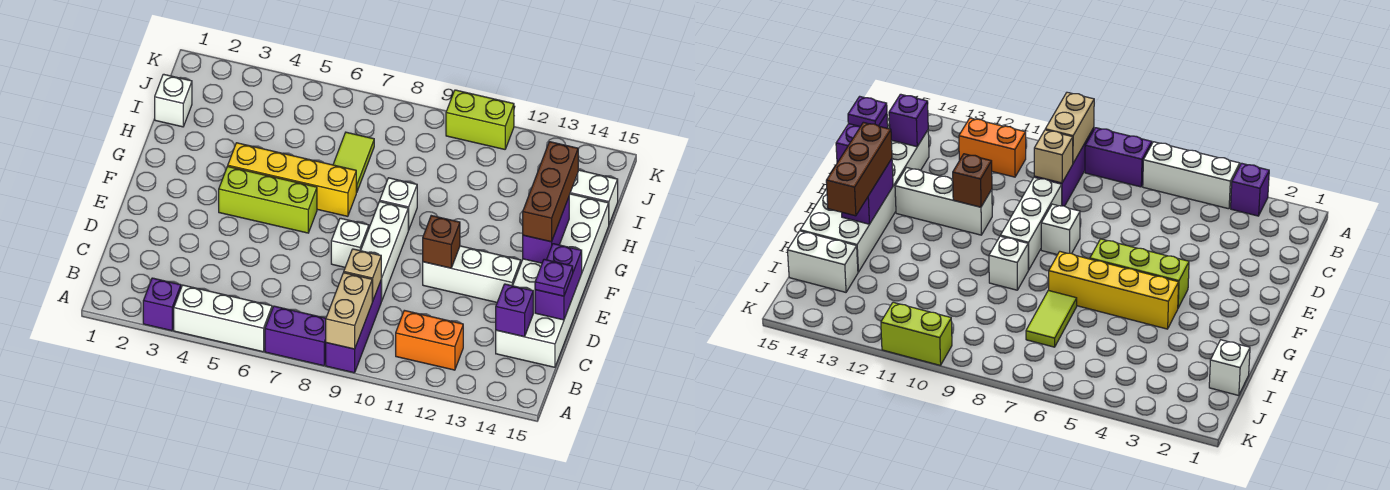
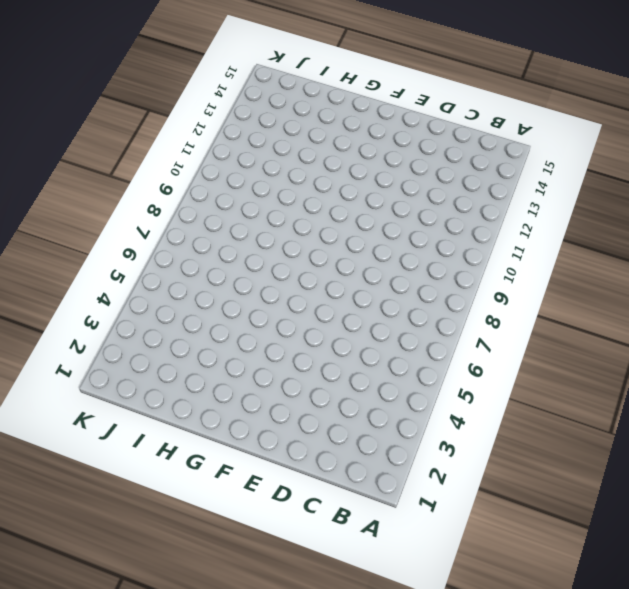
none -> purple 1x1 brick [143,278,181,331]
none -> white 1x3 brick [174,285,272,352]
none -> purple 1x2 brick [265,306,326,366]

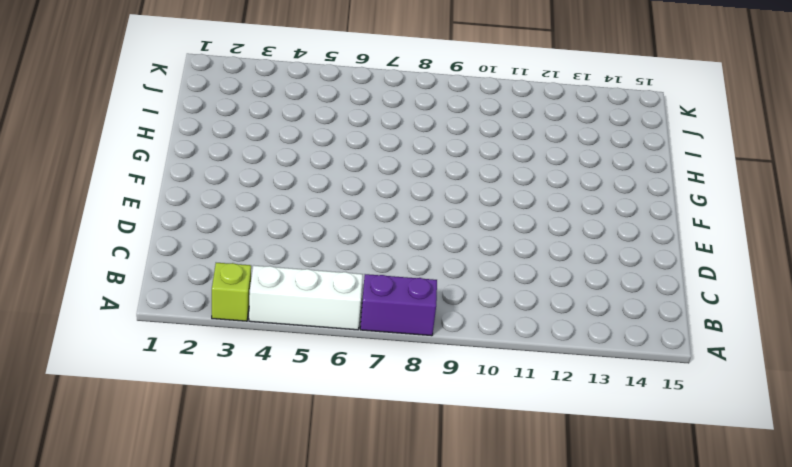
lime 1x1 brick [212,263,251,321] -> purple 1x1 brick [143,278,181,331]
none -> purple 1x3 brick [326,281,381,373]
none -> orange 1x2 brick [396,310,463,370]
none -> white 2x6 brick [496,194,609,367]

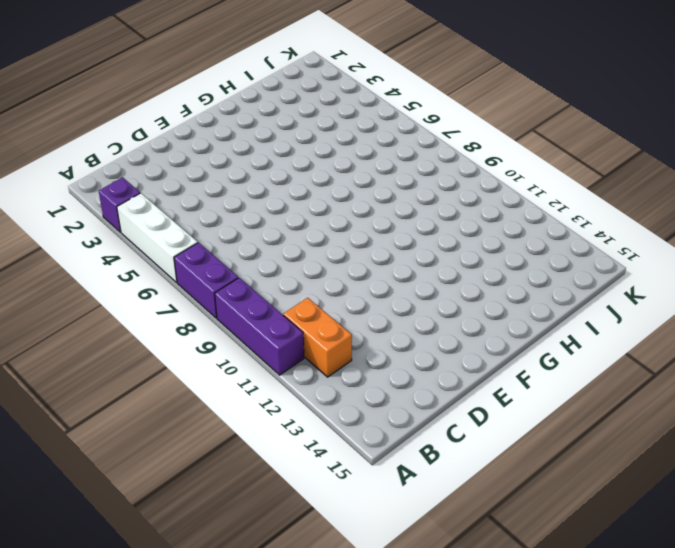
purple 1x3 brick [215,278,304,375] -> purple 1x3 brick turned to [326,281,381,373]
none -> white 2x6 brick [496,194,609,367]
none -> white 1x3 brick [361,202,408,301]
none -> white 1x1 brick [331,218,369,267]

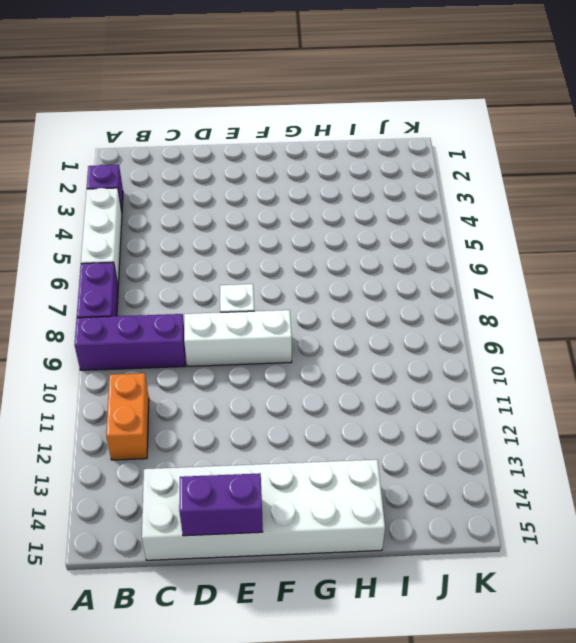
none -> white 1x3 brick [423,246,521,302]
none -> lime 1x3 brick [219,166,317,233]
none -> yellow 1x4 brick [228,143,356,216]

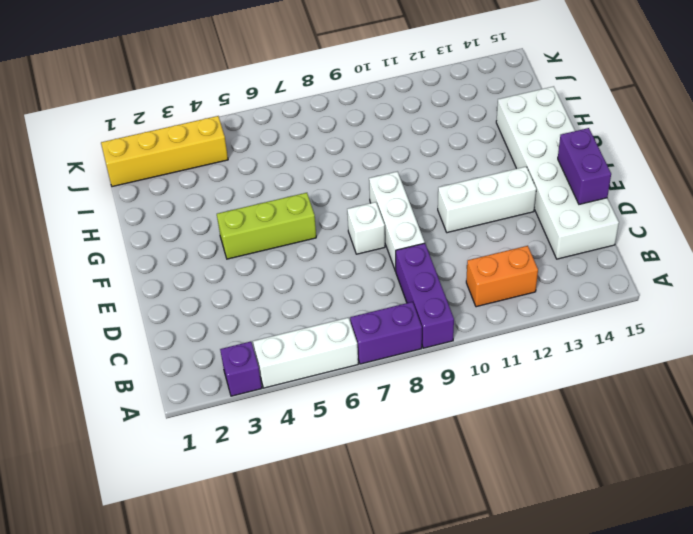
yellow 1x4 brick [101,116,228,187] -> yellow 1x4 brick moved to [228,143,356,216]
none -> white 1x1 brick [380,178,417,230]
none -> lime 1x2 tile [333,132,374,193]
none -> white 1x1 brick [155,74,192,127]

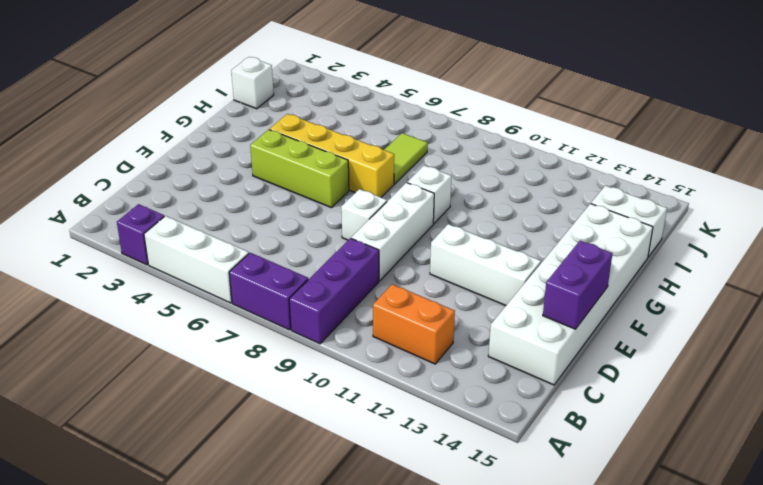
none -> lime 1x2 brick [446,90,514,149]
none -> tan 1x2 brick [326,273,373,349]
none -> tan 1x1 brick [344,249,381,301]

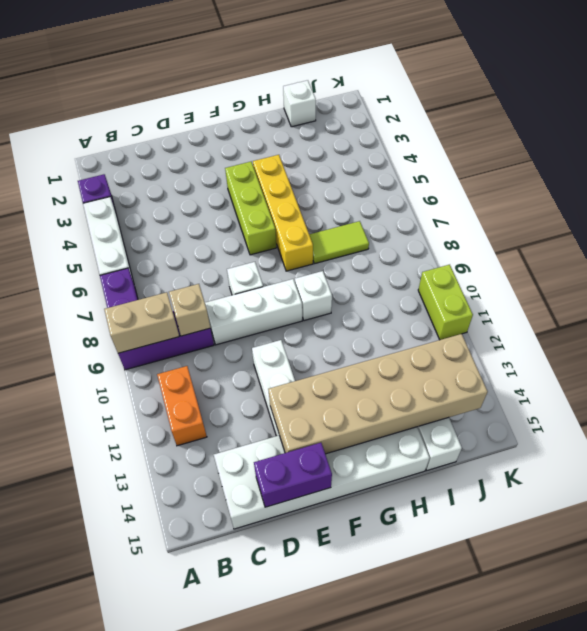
tan 2x6 brick [268,334,488,454] -> purple 1x2 brick [523,197,569,263]
none -> purple 1x1 brick [496,284,533,337]
none -> brown 1x1 brick [423,216,460,268]
none -> purple 1x1 plate [535,259,573,296]

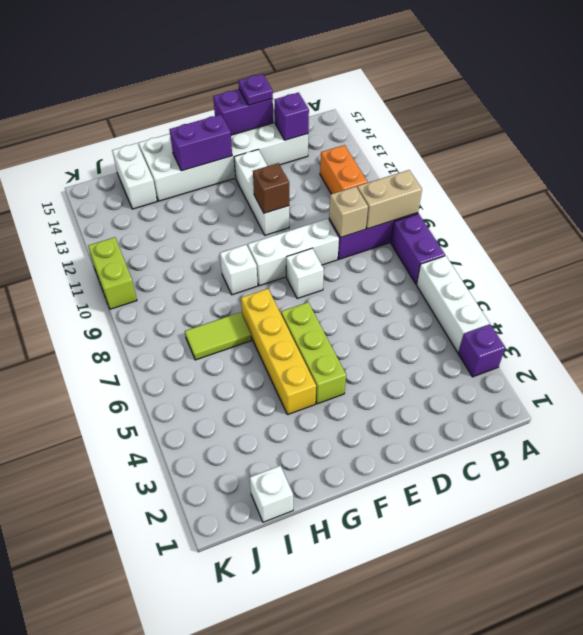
none -> brown 1x3 brick [523,142,578,242]

